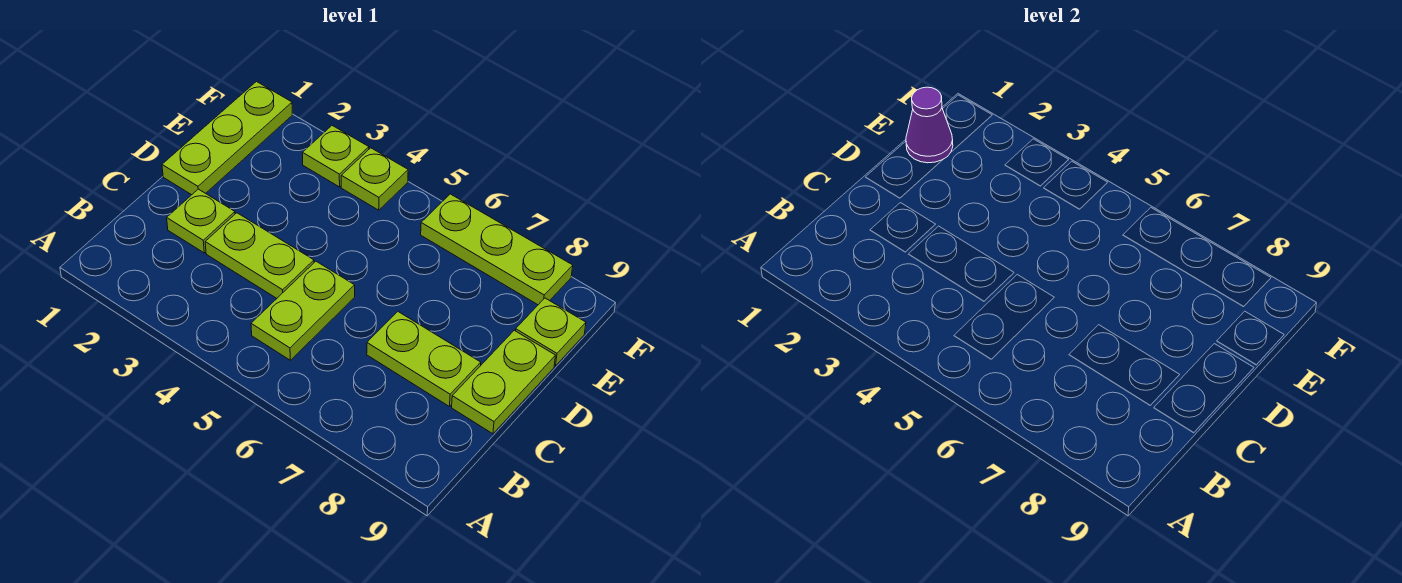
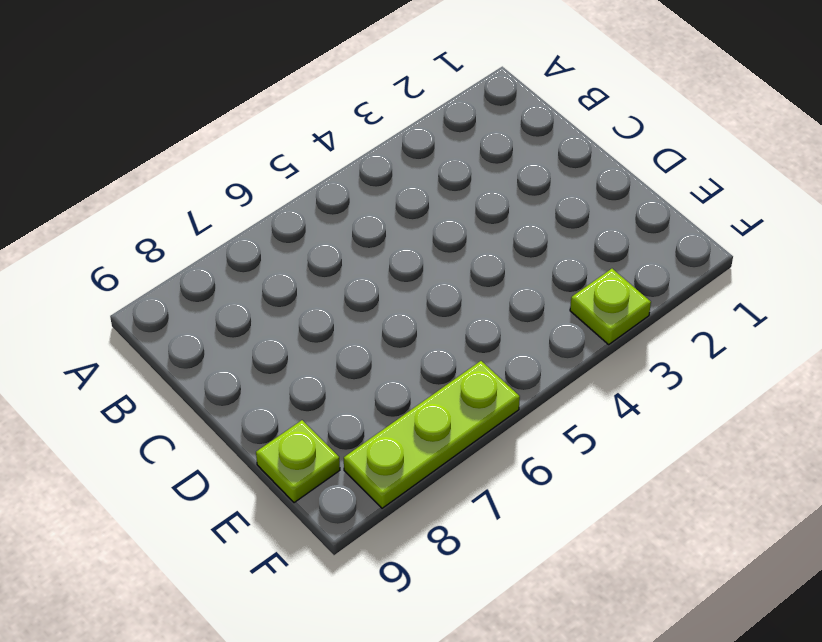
none -> lime 1x2 plate [251,261,355,360]
none -> lime 1x1 plate [167,189,235,253]

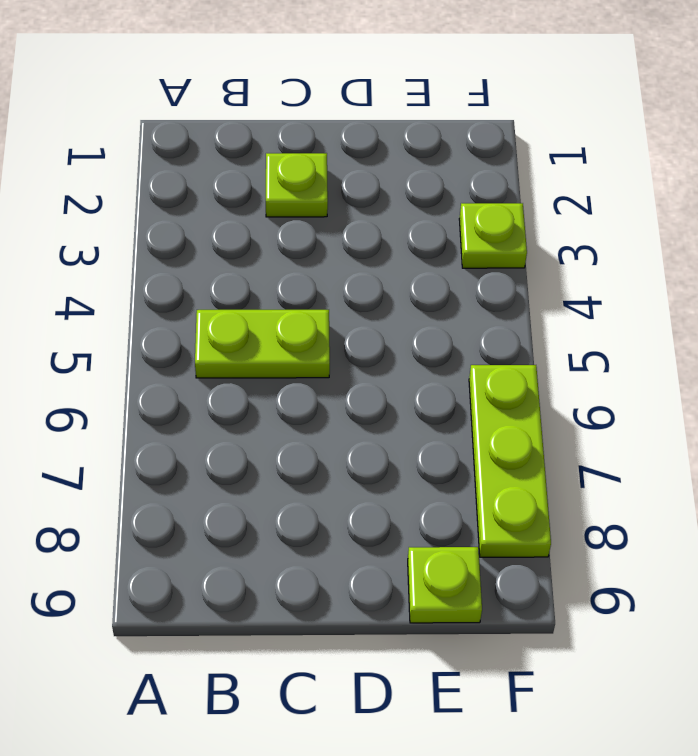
none -> lime 1x2 plate [205,213,314,298]
none -> lime 1x2 plate [367,312,481,407]

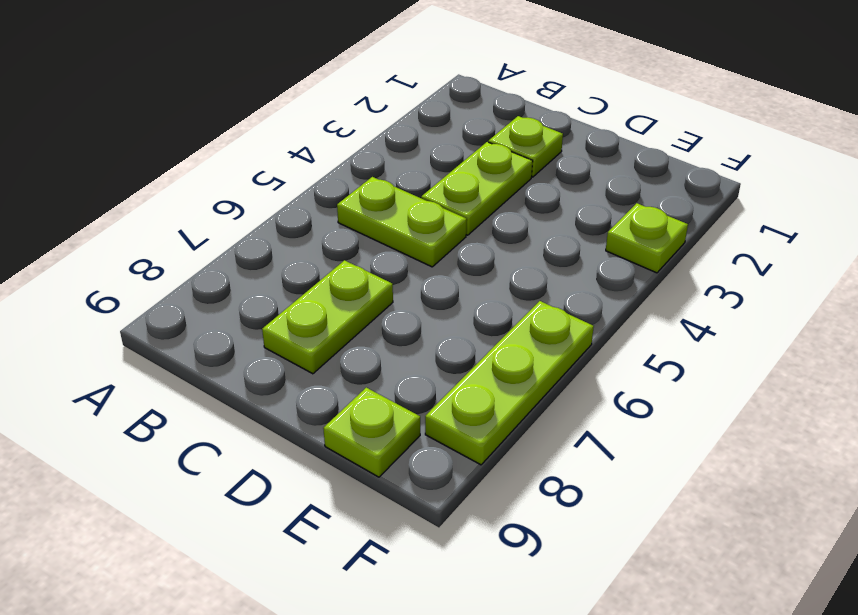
none -> lime 1x2 plate [452,330,555,434]
none -> lime 1x3 plate [162,82,292,195]

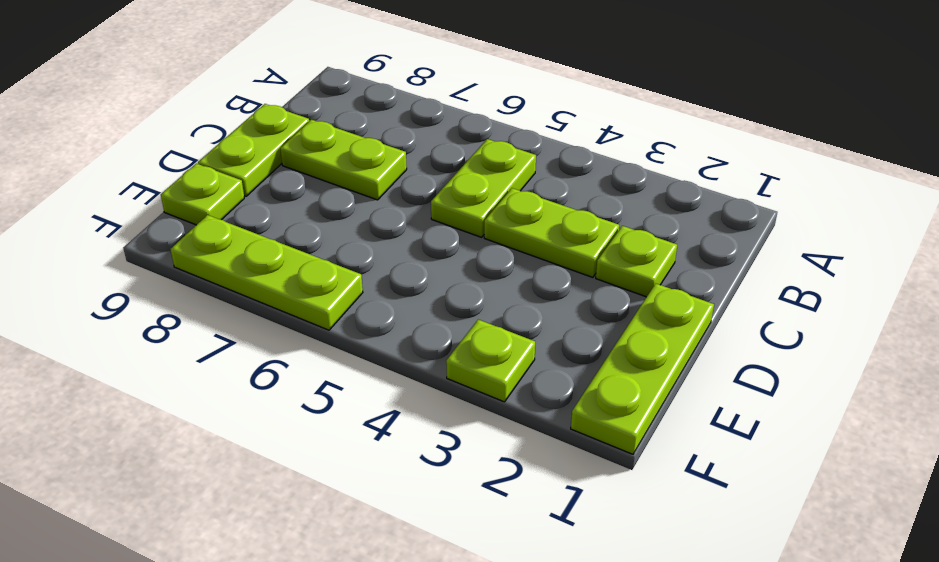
none -> lime 1x1 plate [341,148,408,210]
none -> purple 1x1 cone [906,87,953,163]

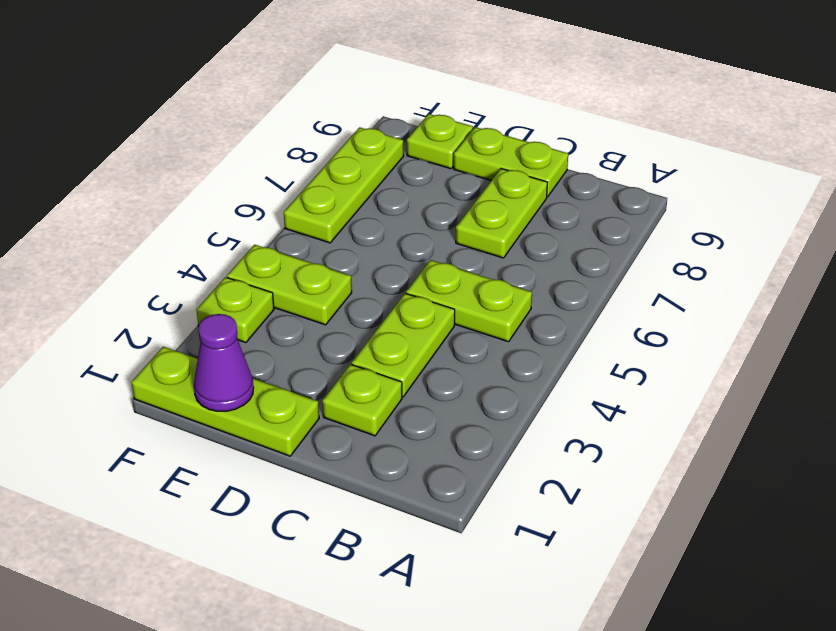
lime 1x2 plate [227,245,352,325] -> lime 1x1 plate [341,148,408,210]

